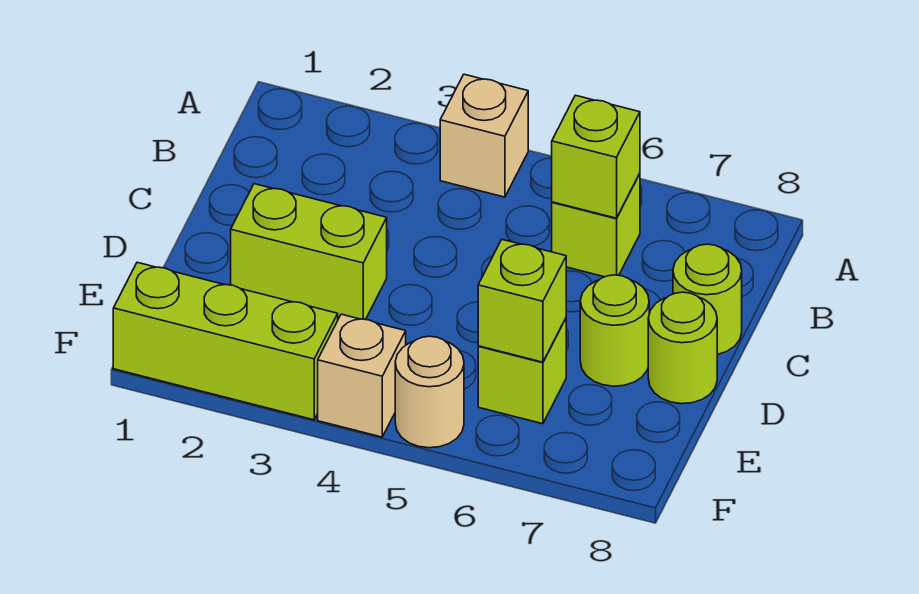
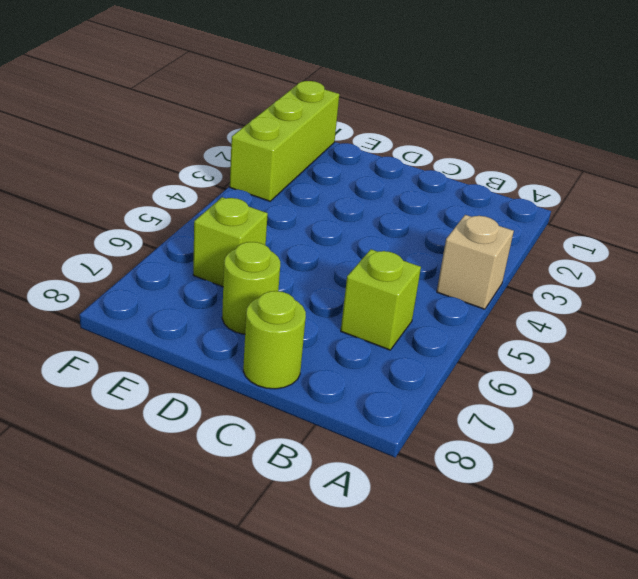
none -> lime 1x2 brick [231,184,387,320]
none -> lime 1x1 round brick [648,292,717,404]
none -> tan 1x1 brick [318,314,406,437]

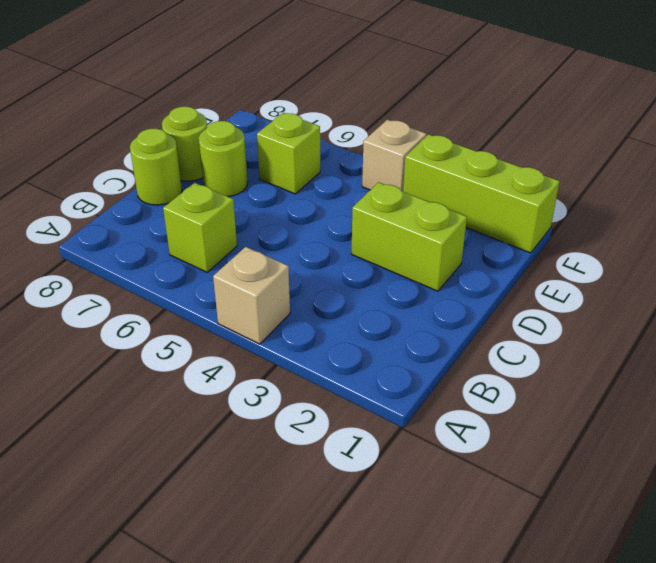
none -> tan 1x1 round brick [395,336,464,448]
none -> lime 1x1 brick [552,95,640,218]
none -> lime 1x1 brick [478,239,566,362]

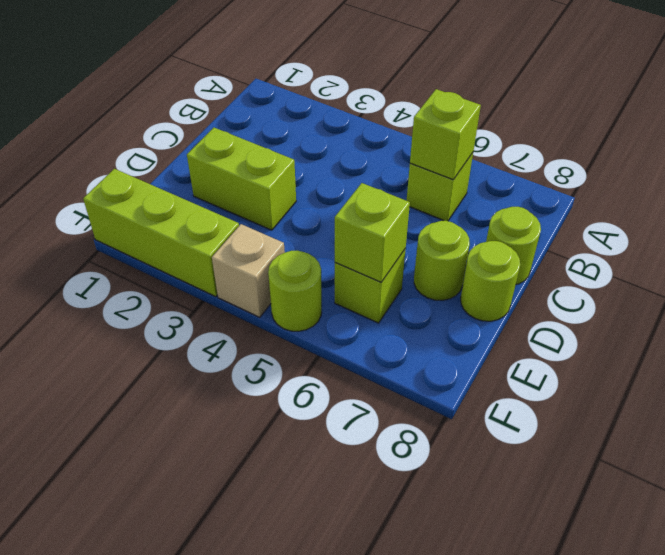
lime 1x1 round brick [268,251,322,331] -> tan 1x1 round brick [395,336,464,448]
none -> tan 1x1 brick [440,74,528,197]

